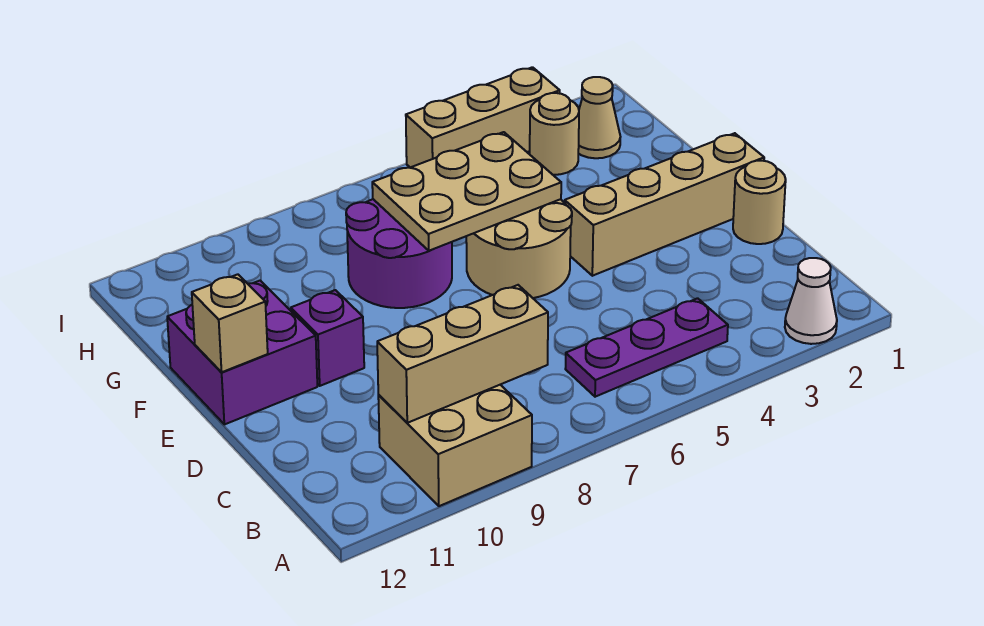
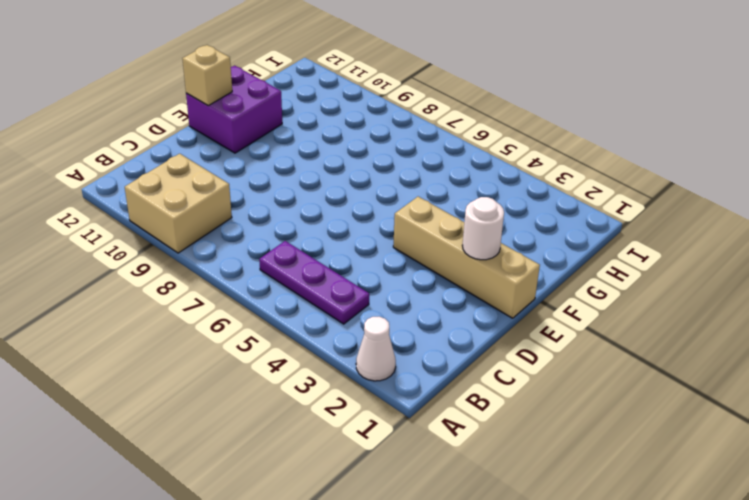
white 1x1 round brick [462,197,504,260] -> none
none -> tan 1x1 round brick [733,161,786,244]
none -> tan 2x2 round brick [466,199,572,298]
none -> purple 1x1 brick [291,290,364,386]

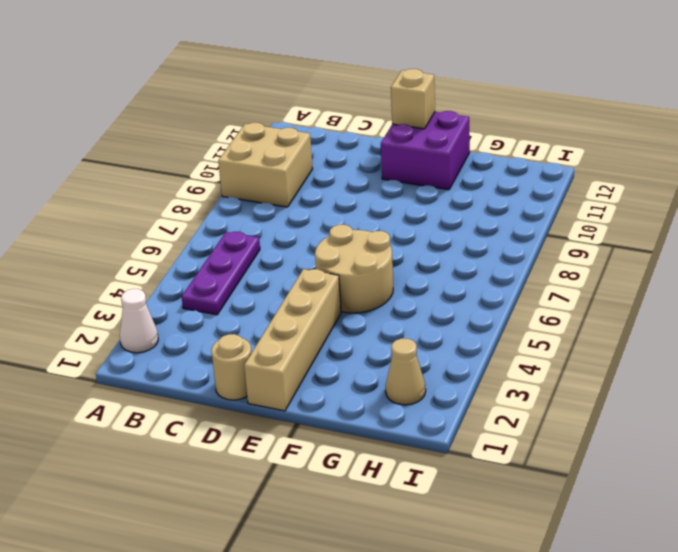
none -> purple 1x1 brick [291,290,364,386]
none -> purple 2x2 round brick [346,199,452,308]
none -> tan 1x1 round brick [530,93,579,175]

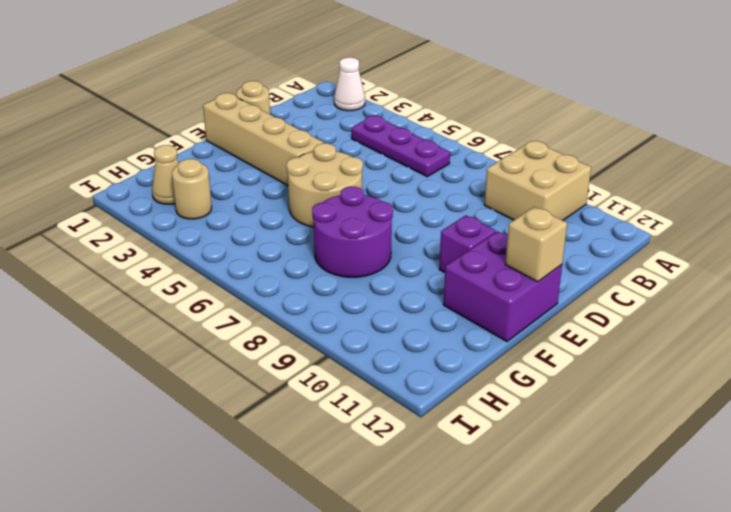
none -> tan 1x3 brick [406,67,560,167]
none -> tan 1x3 brick [377,285,548,423]
none -> tan 2x3 plate [372,132,561,251]

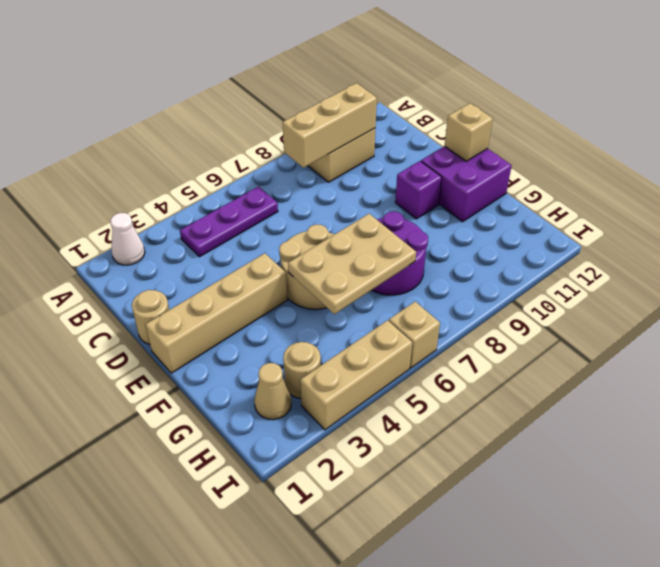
tan 1x1 brick [389,302,440,368] -> none

